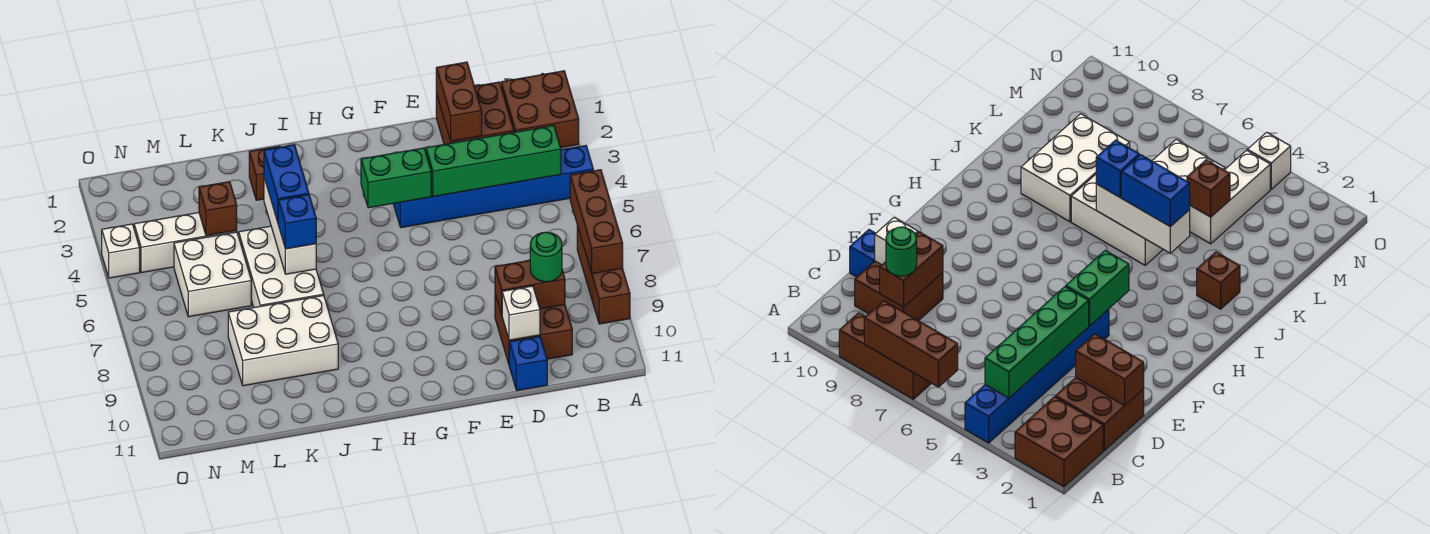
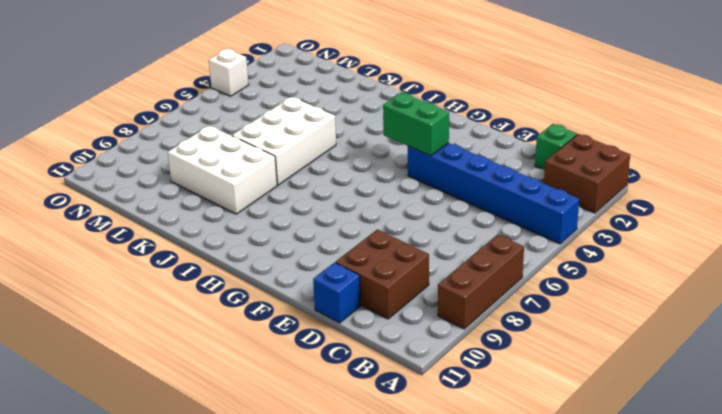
green 1x1 brick [535,124,577,170] -> brown 2x2 brick [436,82,514,144]
none -> brown 1x1 brick [249,146,280,200]
none -> white 1x3 brick [134,213,237,273]
none -> white 2x2 brick [174,232,251,317]

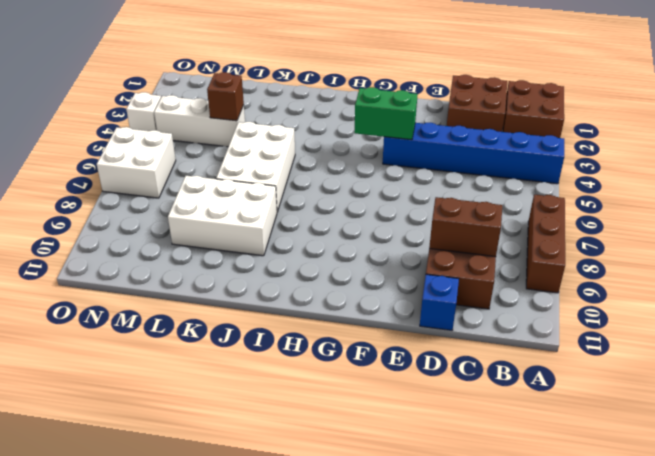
white 2x2 brick [97,127,176,198] -> white 2x2 brick moved to [174,232,251,317]
none -> brown 1x1 brick [249,146,280,200]
none -> brown 1x3 brick [570,170,623,274]
none -> green 1x4 brick [426,126,561,197]

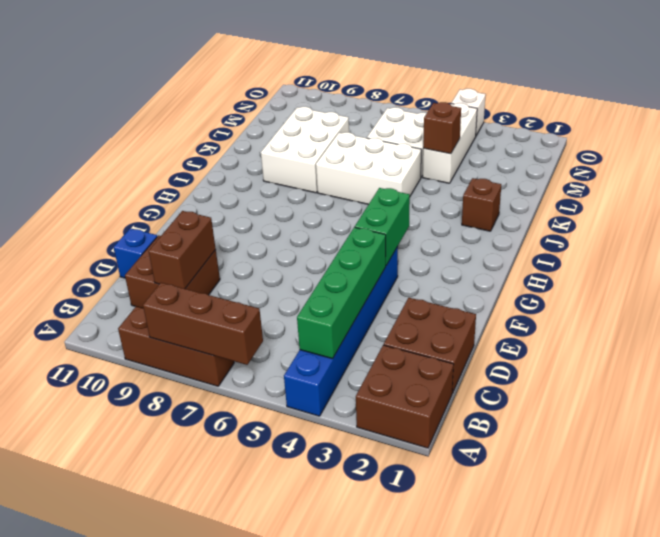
none -> brown 1x2 brick [436,62,482,141]
none -> white 1x1 brick [502,286,540,340]
none -> white 1x3 brick [264,178,316,274]

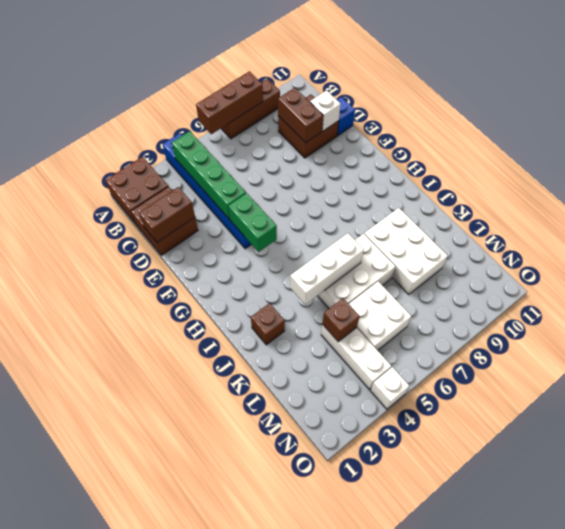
none -> green 1x1 round brick [530,232,562,282]
none -> blue 1x2 brick [264,145,309,222]
none -> blue 1x1 brick [278,195,316,249]

